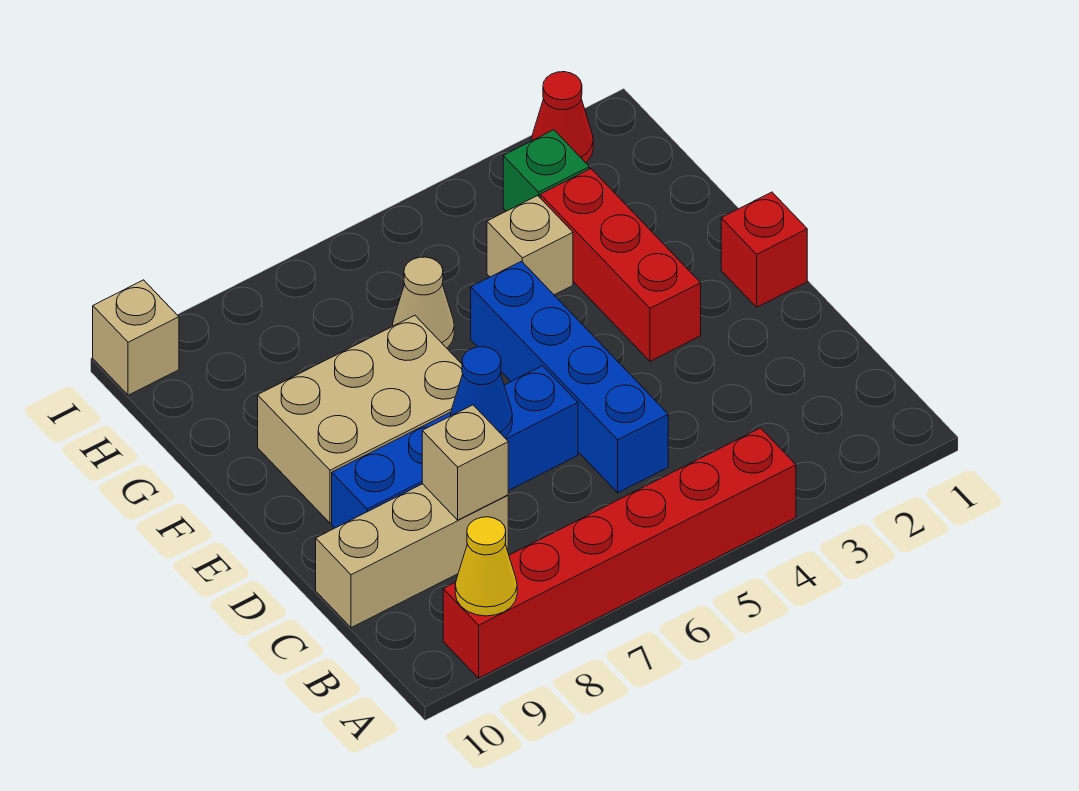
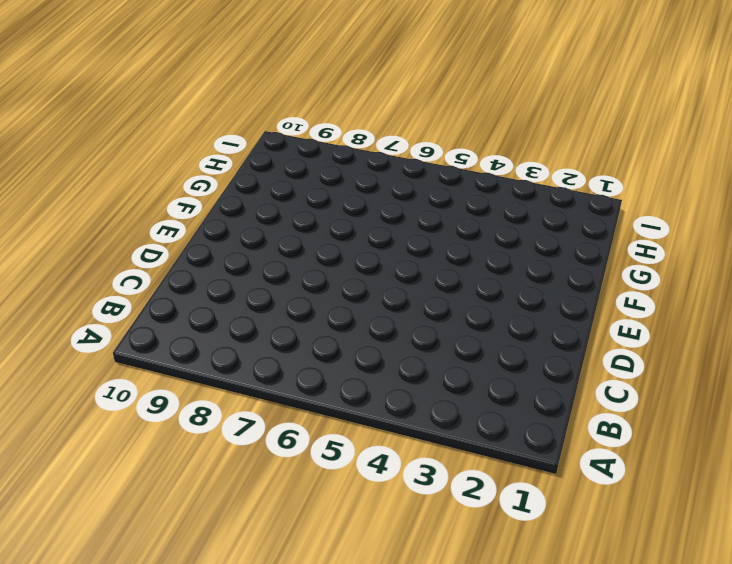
none -> red 1x6 brick [443,428,796,678]
none -> blue 1x4 brick [471,261,668,493]
none -> tan 1x3 brick [316,484,508,628]

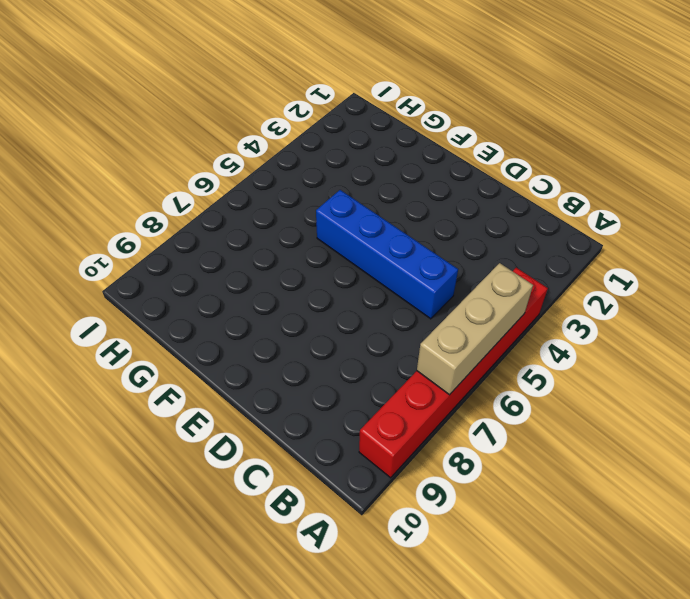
tan 1x3 brick [417,263,533,395] -> tan 1x3 brick moved to [316,484,508,628]
none -> blue 1x4 brick [332,366,578,528]
none -> red 1x1 brick [721,192,807,307]
none -> red 1x3 brick [540,169,701,361]

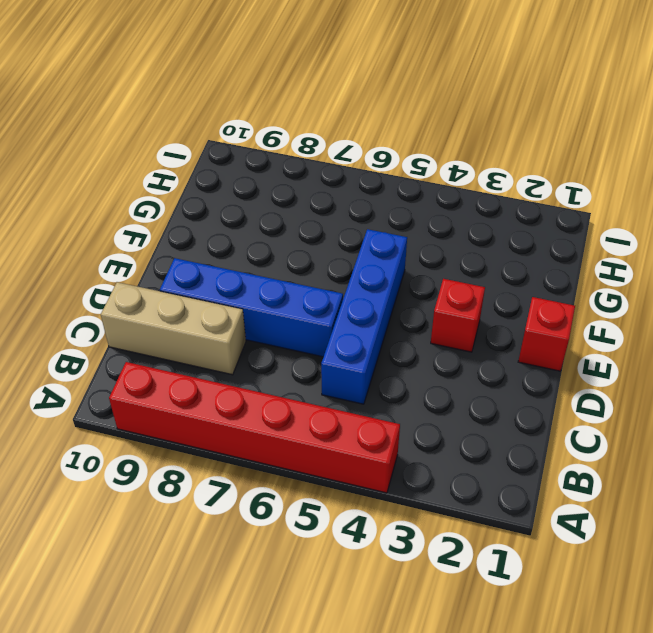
red 1x1 brick [431,279,485,352] -> red 1x3 brick [540,169,701,361]
none -> tan 2x3 brick [258,315,463,523]
none -> tan 1x1 brick [487,196,573,295]
none -> tan 1x1 cone [393,257,454,348]

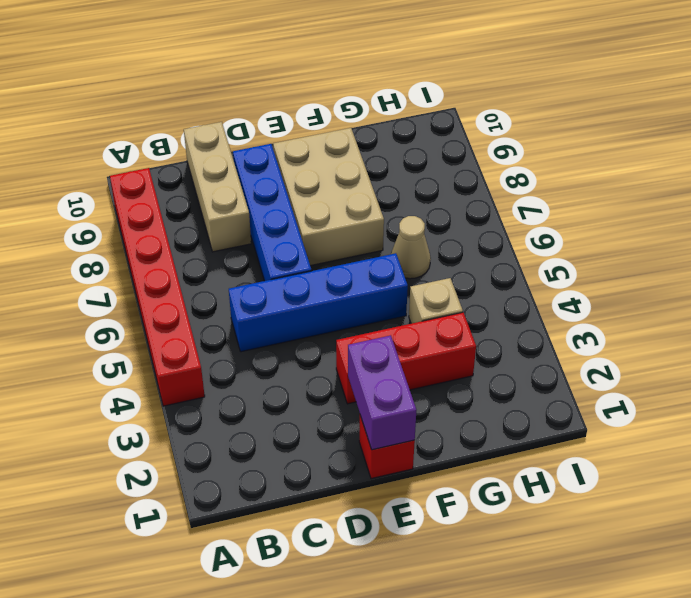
purple 1x2 brick [348,335,416,450] -> none
none -> green 1x1 brick [503,130,589,211]
none -> red 1x1 cone [532,72,593,163]
none -> tan 1x1 brick [93,280,179,395]

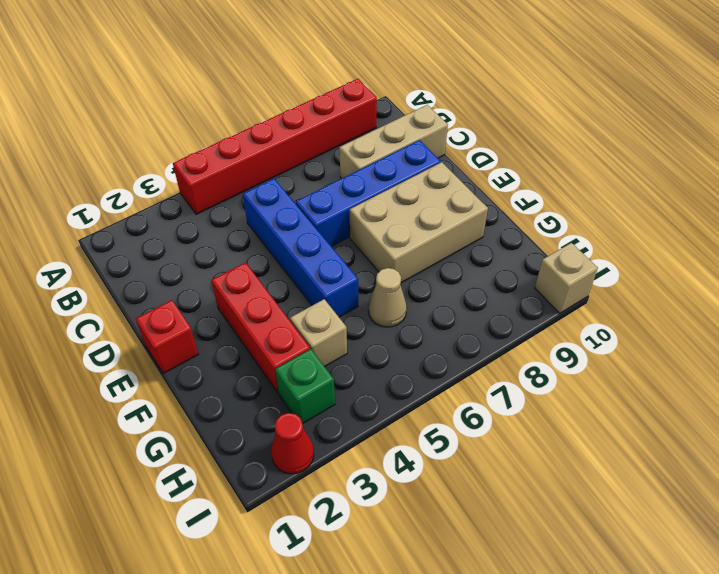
none -> yellow 1x1 cone [455,517,517,616]
none -> tan 1x1 brick [422,405,508,520]
none -> blue 1x1 cone [451,347,512,438]

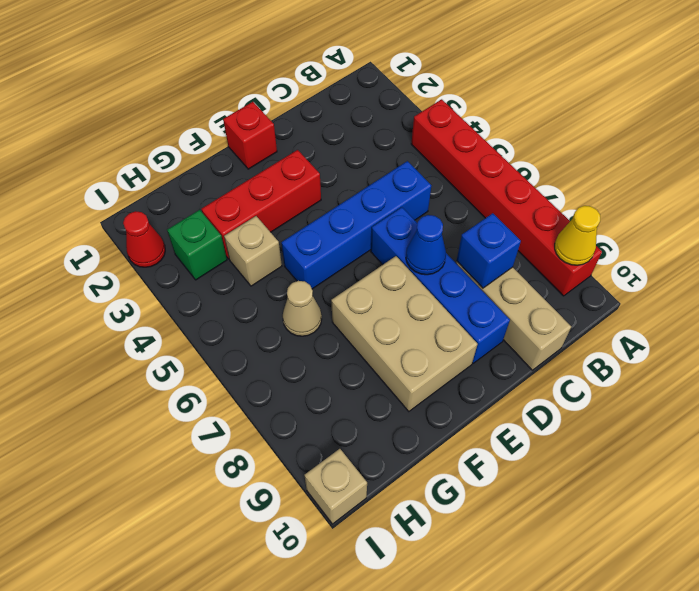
blue 1x1 brick [457,213,521,288] -> tan 1x1 brick [422,405,508,520]

